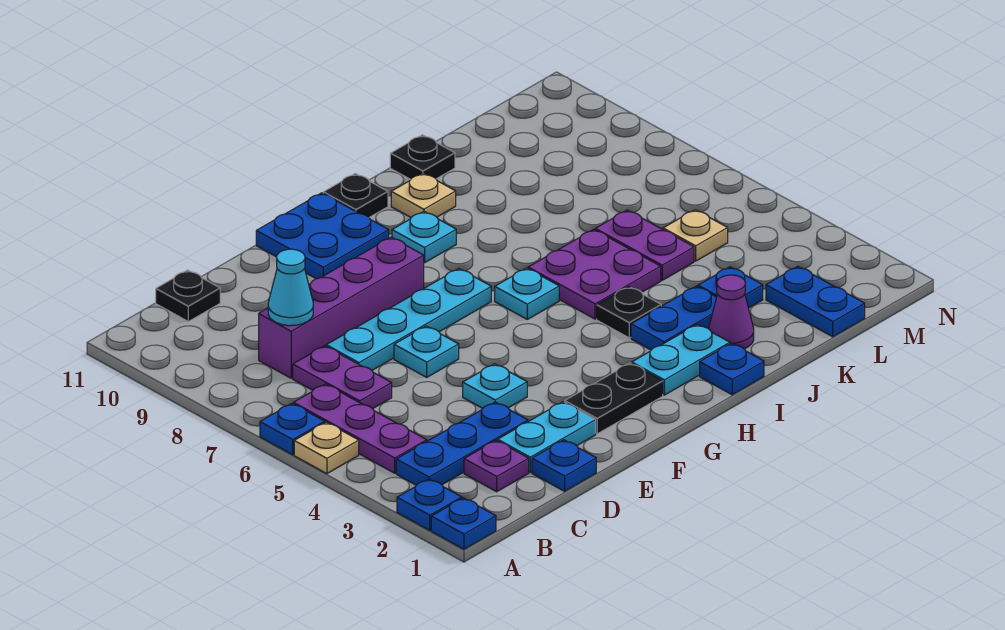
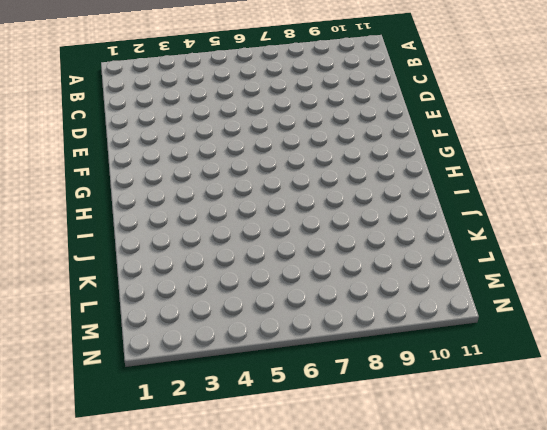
none -> blue 1x1 plate [431,498,496,549]
none -> blue 1x1 plate [397,479,462,530]
none -> tan 1x1 plate [294,422,359,474]
none -> blue 1x1 plate [260,403,325,455]

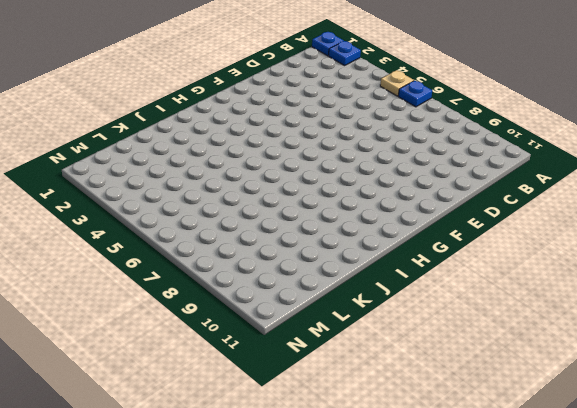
none -> blue 1x3 plate [396,402,528,485]
none -> purple 1x3 plate [294,384,427,473]
none -> purple 1x1 plate [464,440,529,492]
none -> purple 1x2 plate [293,346,392,409]

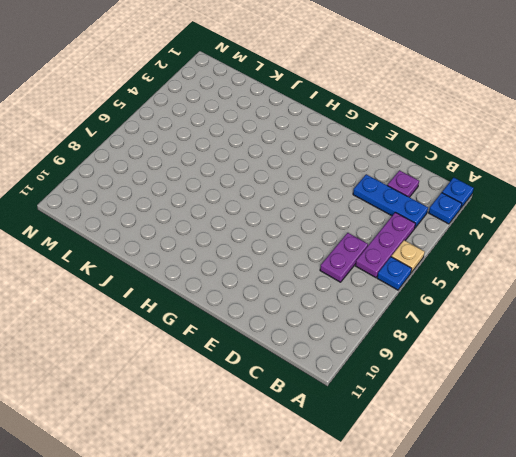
none -> purple 1x4 brick [259,237,424,378]
none -> black 1x1 plate [156,270,220,322]
none -> blue 1x1 plate [532,440,596,491]
none -> cyan 1x2 plate [498,402,596,472]

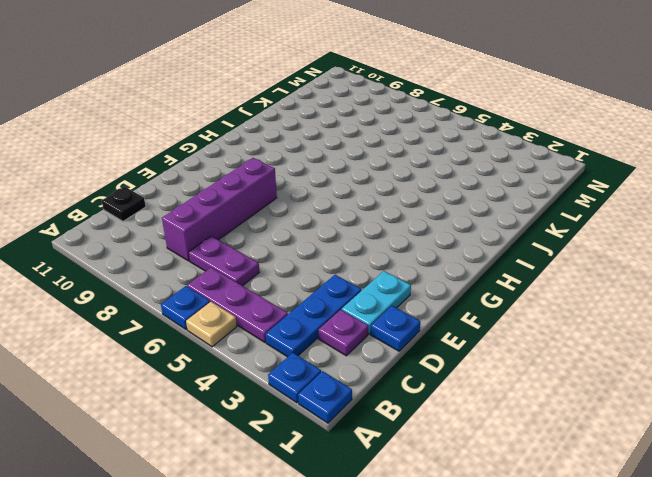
none -> cyan 1x4 plate [326,269,491,370]
none -> cyan 1x1 plate [463,364,527,408]
none -> cyan 1x1 plate [394,326,459,377]
none -> black 1x2 plate [565,363,663,434]

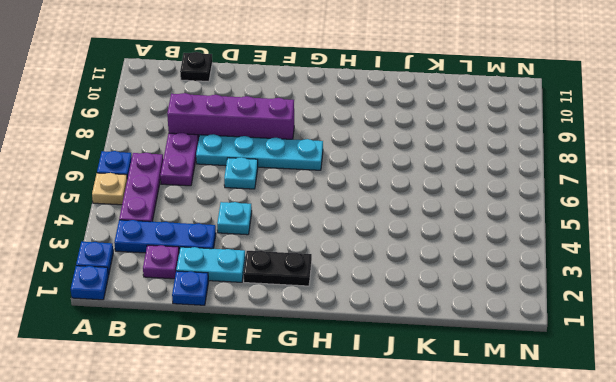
none -> blue 2x2 plate [256,193,389,279]
none -> cyan 1x2 plate [632,324,730,395]
none -> cyan 1x1 plate [495,268,559,319]
none -> cyan 1x1 plate [392,211,456,263]

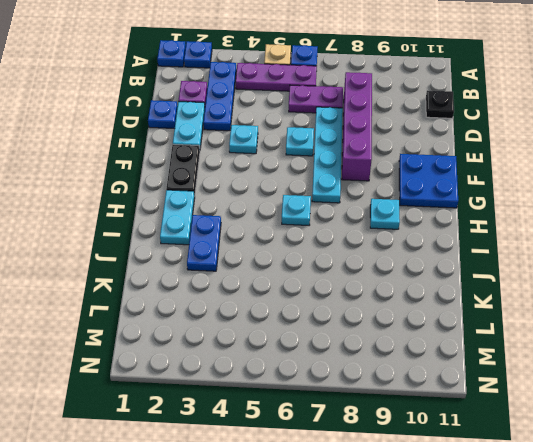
none -> black 1x1 plate [323,173,388,217]
none -> blue 1x1 plate [700,343,764,395]
none -> black 1x1 plate [597,287,661,338]
none -> purple 2x2 plate [528,229,661,319]

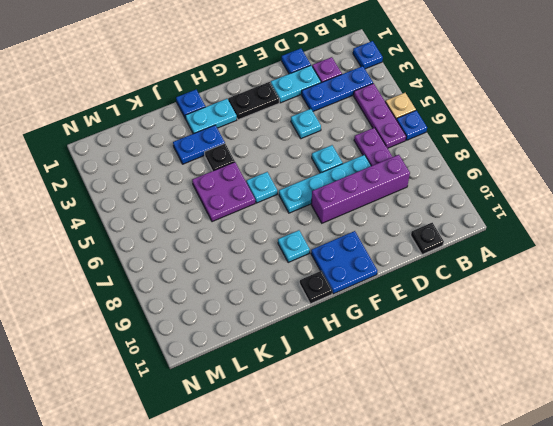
none -> blue 1x1 plate [431,498,496,549]
none -> tan 1x1 plate [391,173,456,218]
none -> purple 1x1 cone [709,275,754,349]
none -> black 1x1 plate [390,135,455,180]

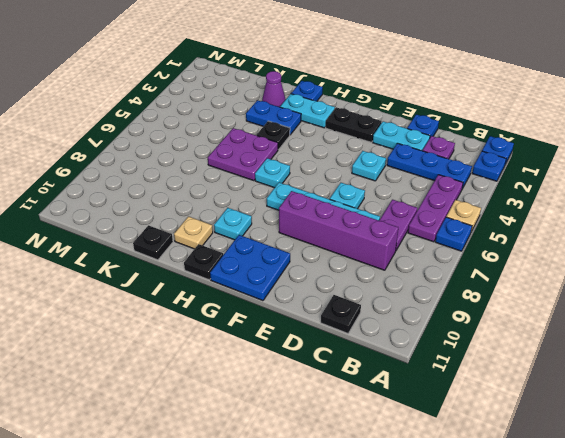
none -> blue 1x1 plate [698,267,763,308]
none -> purple 1x2 plate [595,210,694,280]
none -> blue 1x2 plate [766,266,865,337]
none -> tan 1x1 plate [663,210,728,261]

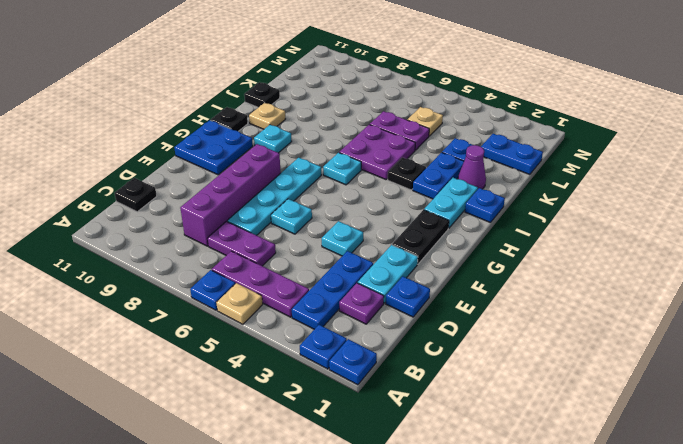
none -> cyan 1x1 cone [268,249,313,326]

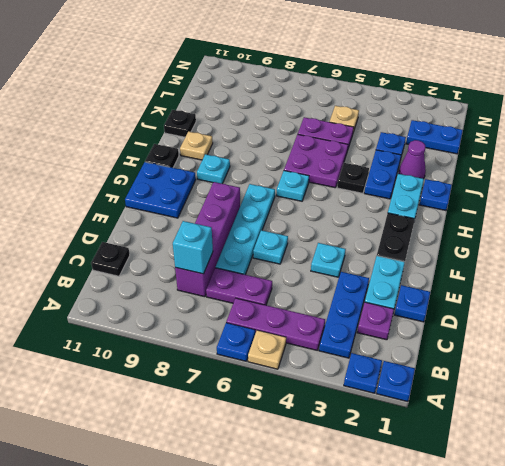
cyan 1x1 brick [173,221,213,274] -> cyan 1x1 cone [268,249,313,326]

